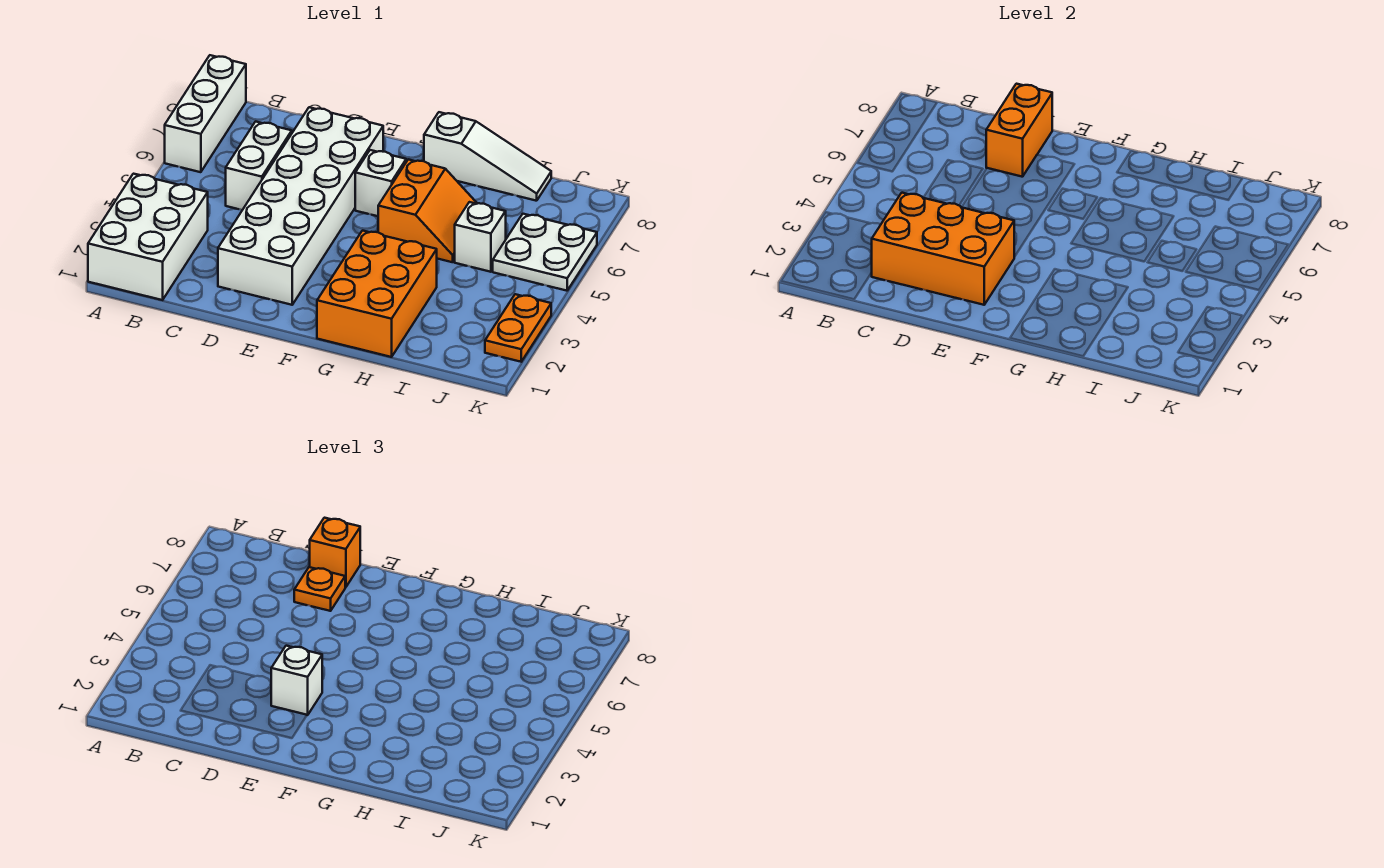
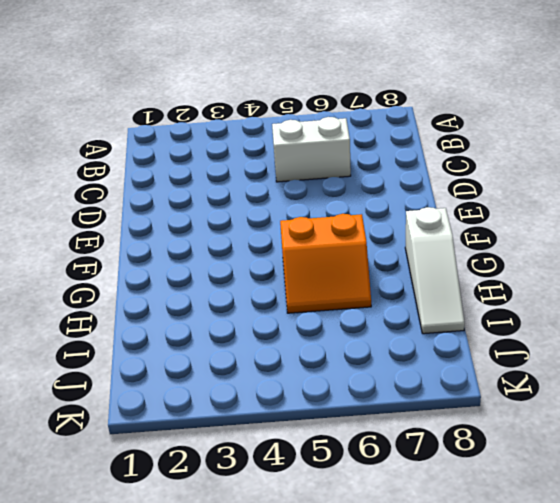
none -> white 2x3 brick [88,174,208,300]
none -> white 1x3 brick [165,55,246,172]
none -> white 2x6 brick [218,107,383,305]

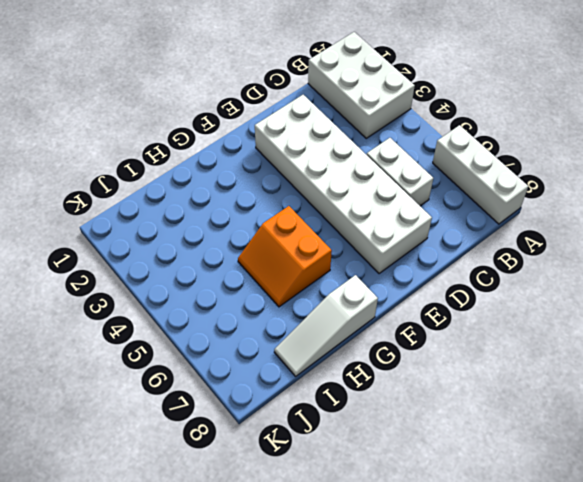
none -> white 1x1 brick [355,150,406,216]
none -> orange 2x3 brick [317,231,437,357]
none -> white 1x1 brick [455,202,506,272]

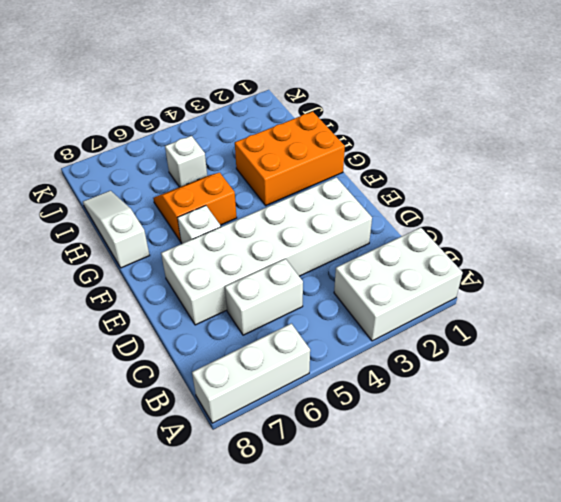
none -> white 2x2 plate [493,214,597,291]
none -> orange 1x2 plate [485,294,551,362]
none -> orange 2x3 brick [872,193,1014,305]

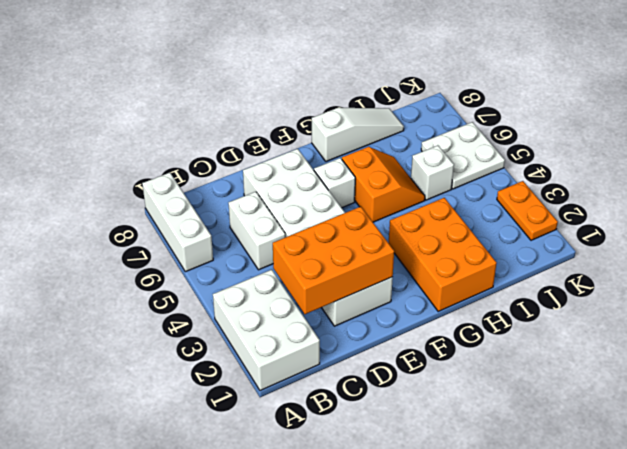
none -> orange 1x2 brick [986,84,1052,177]
none -> orange 1x1 plate [294,567,345,611]
none -> orange 1x1 brick [310,518,360,587]

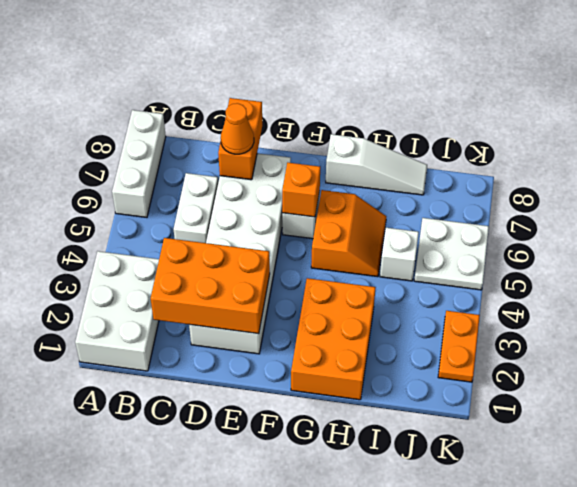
orange 1x1 cone [221,103,254,154] -> orange 1x1 plate [294,567,345,611]
orange 1x1 brick [282,163,320,217] -> orange 1x1 brick moved to [310,518,360,587]
none -> white 1x1 brick [271,646,322,715]

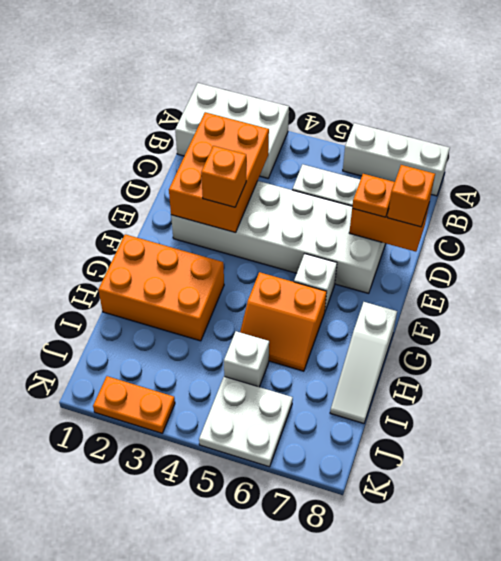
orange 1x1 brick [201,146,246,207] -> white 1x1 brick [271,646,322,715]

